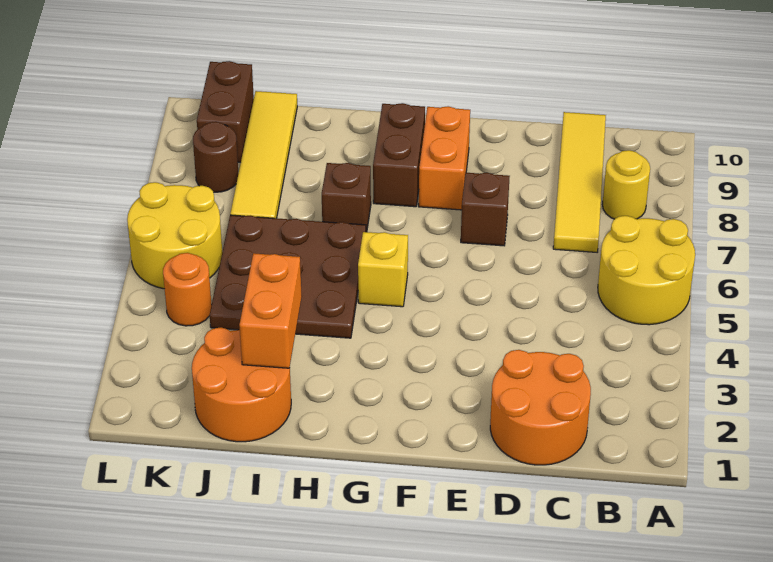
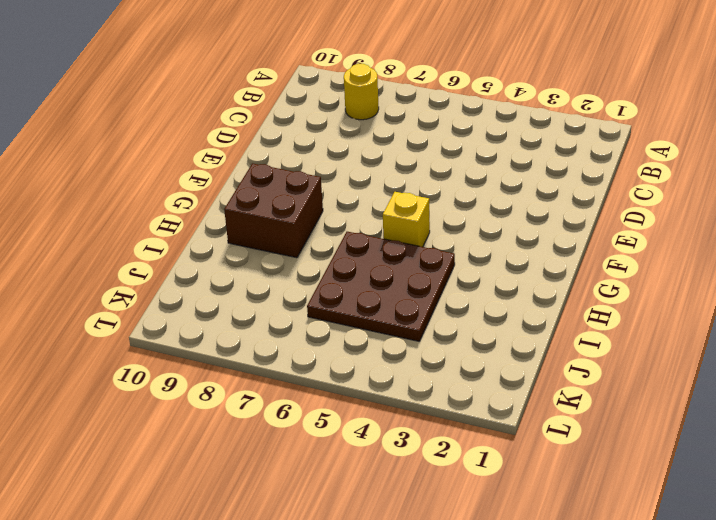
brown 2x2 brick [224,163,323,258] -> brown 1x2 brick [373,103,425,207]
none -> yellow 2x2 round brick [598,216,695,325]
none -> orange 2x2 round brick [490,350,591,465]
none -> yellow 1x4 tile [553,112,606,252]

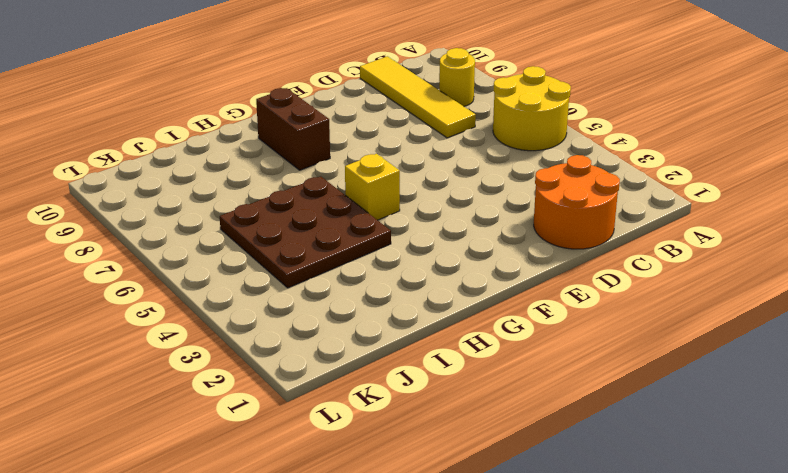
none -> brown 1x1 brick [461,173,510,246]
none -> orange 1x2 brick [419,106,470,210]
none -> brown 1x1 brick [322,163,371,232]

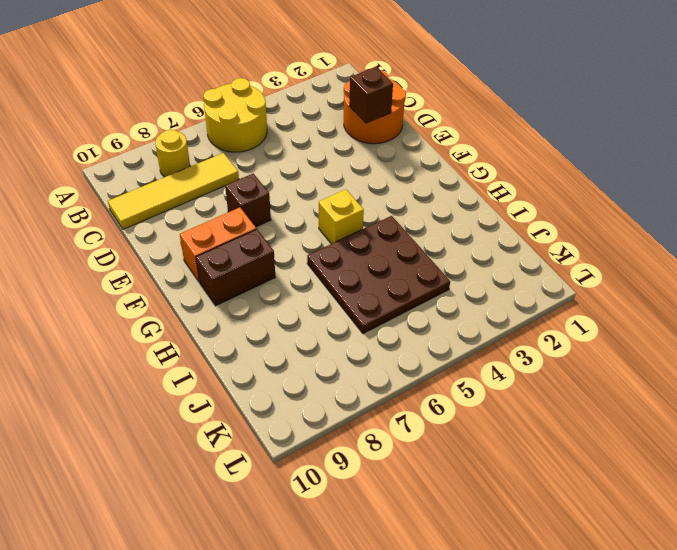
brown 1x1 brick [349,67,393,123] -> brown 1x1 brick moved to [322,163,371,232]
none -> orange 2x2 round brick [192,328,291,442]
none -> yellow 1x4 tile [230,91,297,218]
none -> orange 1x1 round brick [163,253,212,326]

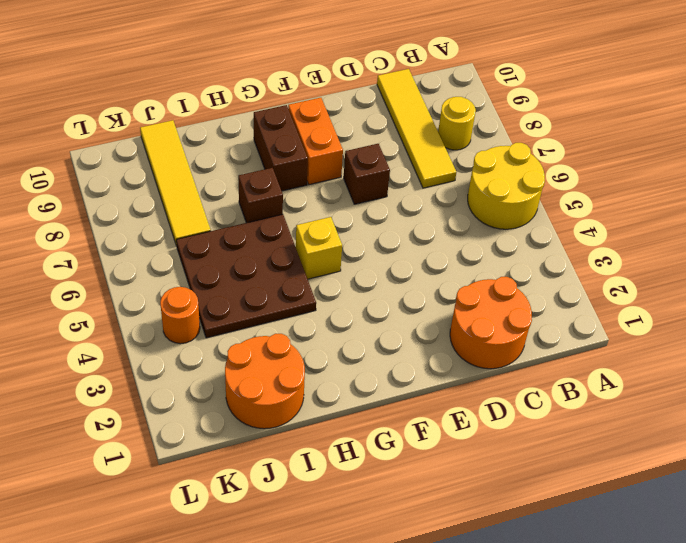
none -> yellow 2x2 round brick [127,182,222,289]
none -> brown 1x1 round brick [193,122,238,192]
none -> brown 1x2 brick [197,61,254,162]

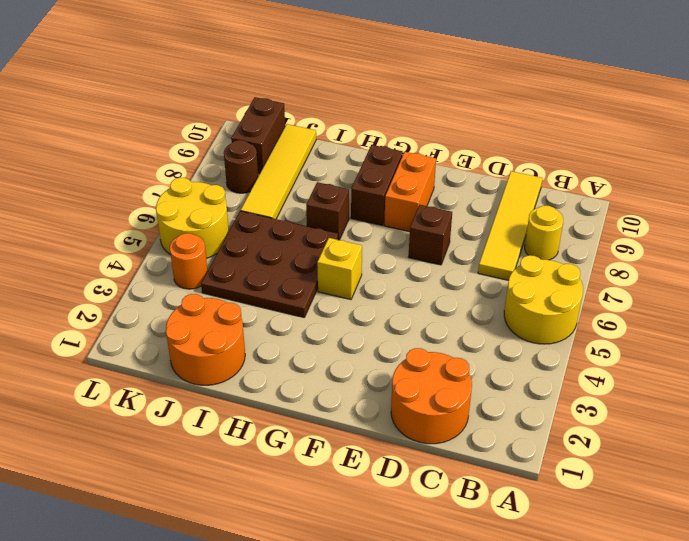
none -> orange 1x2 brick [239,253,302,368]

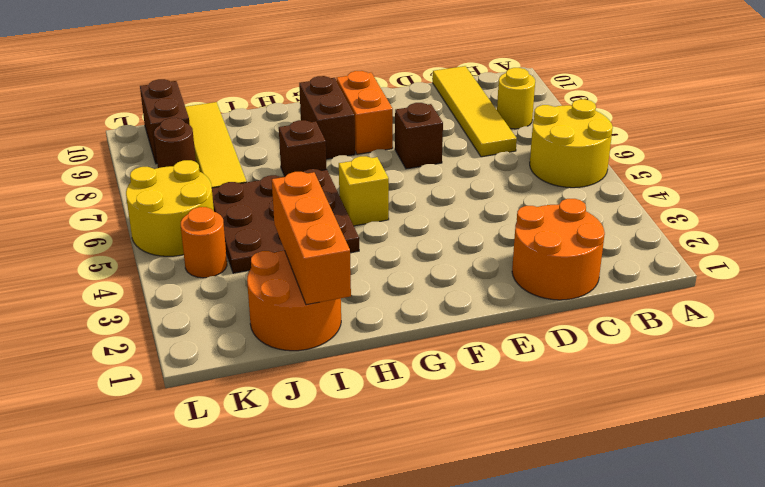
orange 1x3 brick [272,172,351,305] -> orange 1x2 brick [239,253,302,368]

